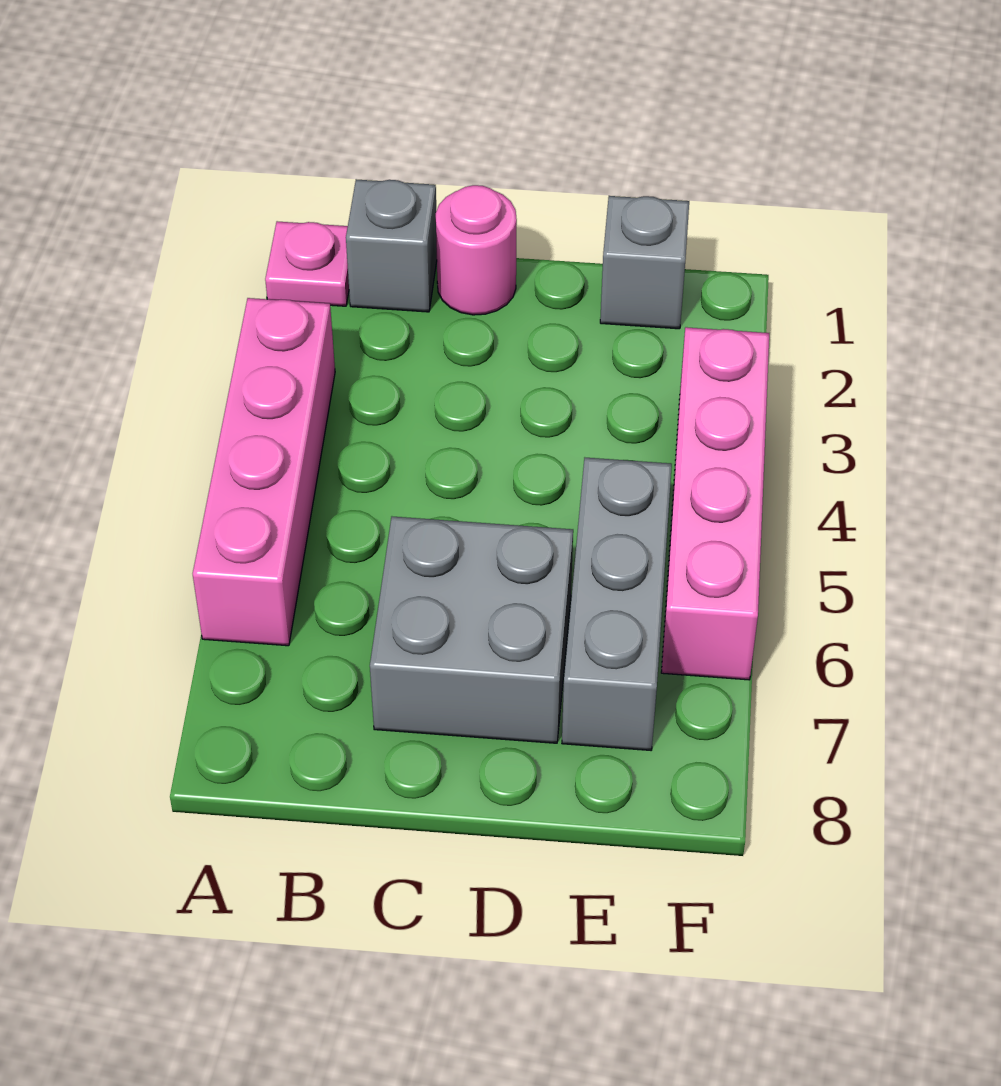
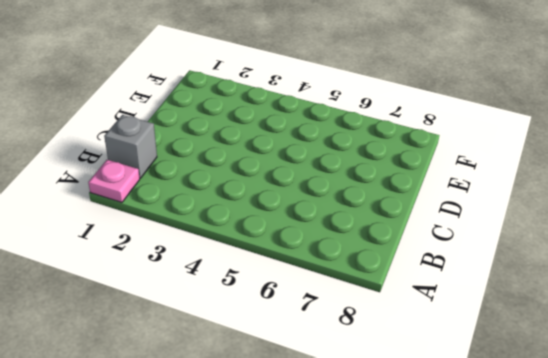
none -> pink 1x4 brick [193,298,335,646]
none -> pink 1x1 round brick [436,185,517,315]

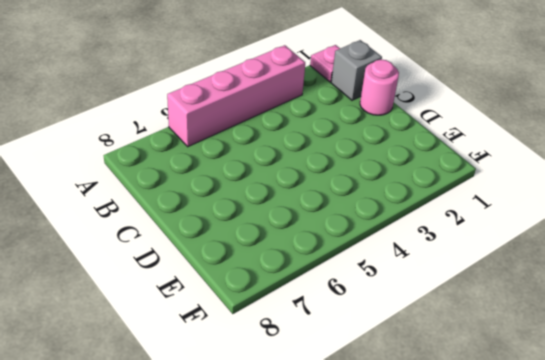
none -> grey 2x2 brick [370,517,573,743]
none -> grey 1x1 brick [600,196,689,329]

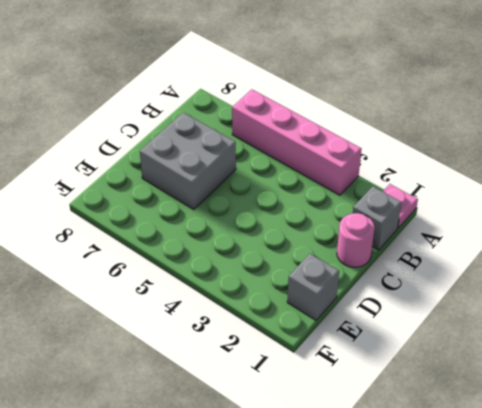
none -> grey 1x3 brick [562,458,672,750]
none -> pink 1x4 brick [661,327,769,680]

